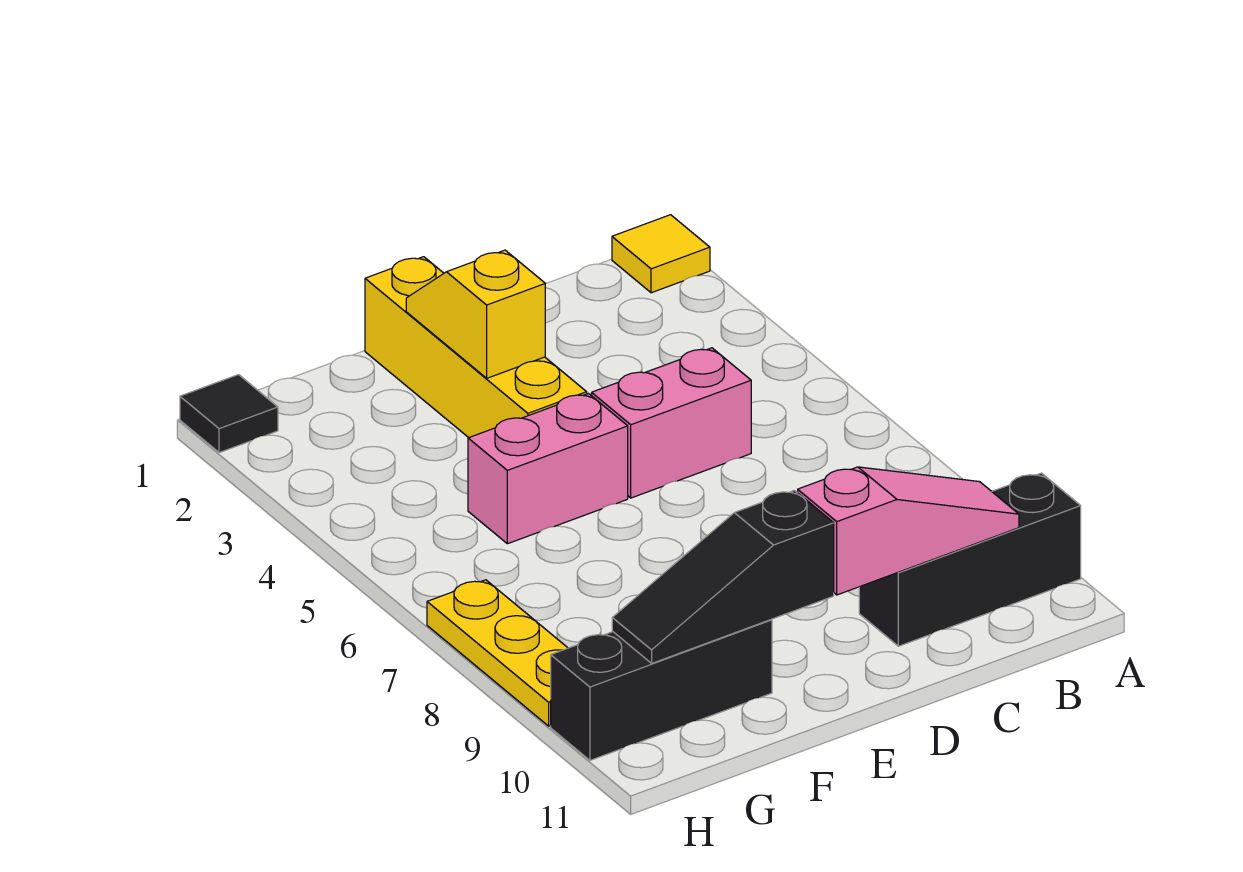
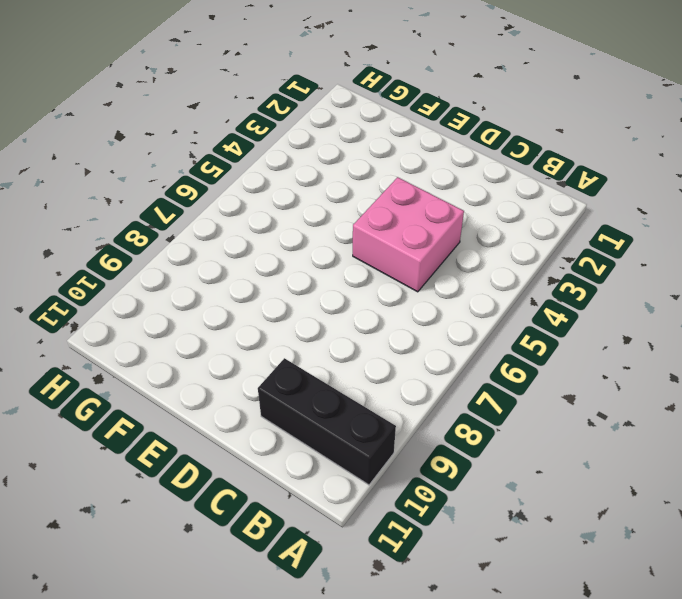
pink 2x2 brick [353,177,464,292] -> pink 1x2 brick [592,348,751,498]
none -> yellow 1x1 tile [612,215,710,293]
none -> yellow 1x4 brick [365,257,587,438]

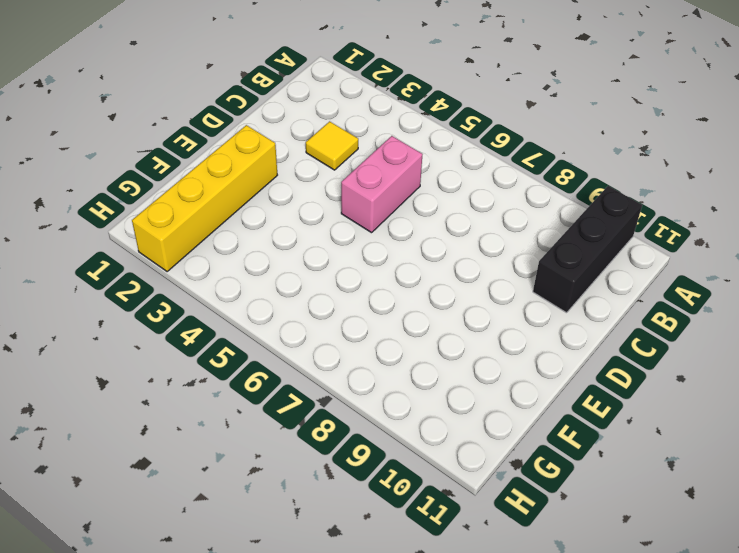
yellow 1x1 tile [306,121,358,170] -> yellow 1x1 tile moved to [612,215,710,293]
yellow 1x4 brick [132,125,277,272] -> yellow 1x4 brick turned to [365,257,587,438]
none -> pink 1x2 brick [468,394,628,544]
none -> black 1x3 brick [551,619,772,760]

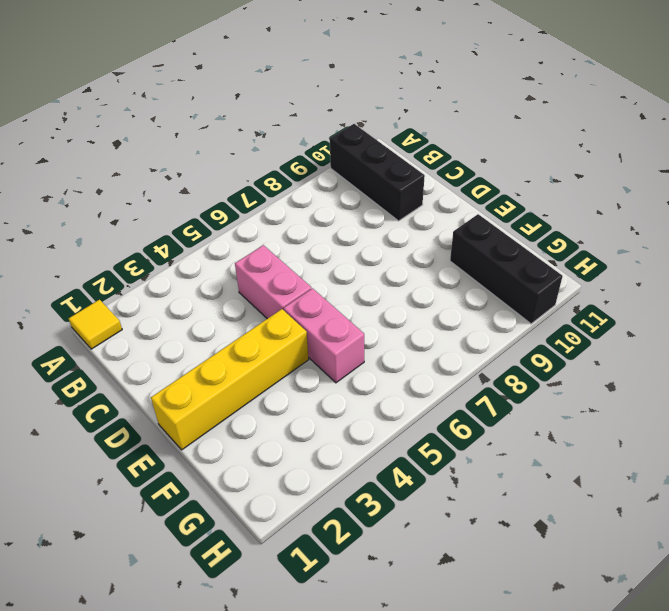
none -> black 1x1 tile [180,375,278,453]
none -> yellow 1x3 plate [427,580,567,726]

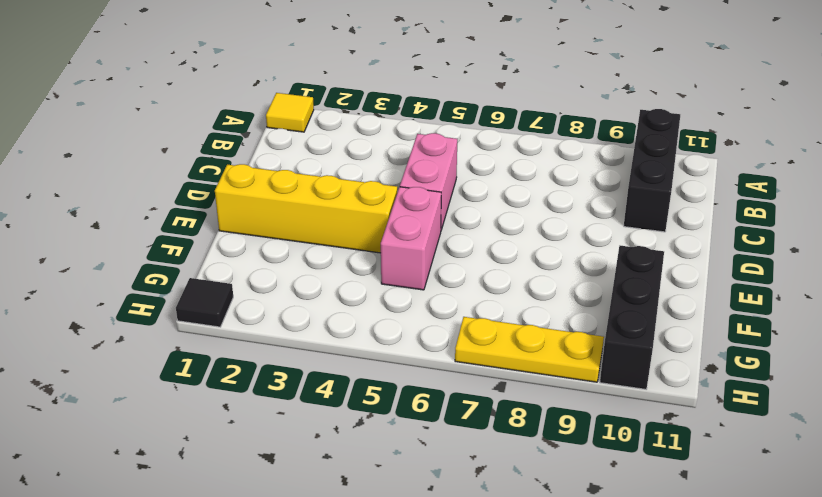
none -> pink 1x3 slope [798,467,1019,595]
none -> yellow 1x2 slope [406,250,545,378]

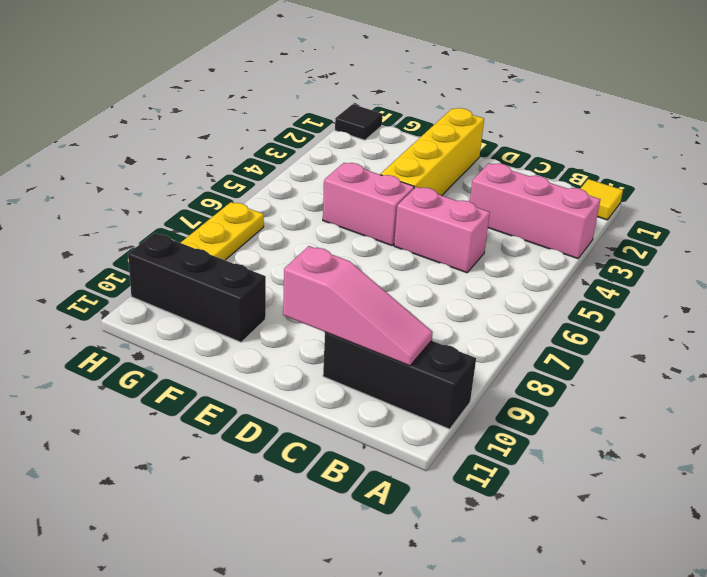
pink 1x3 brick [470,163,600,259] -> none
none -> yellow 1x2 slope [406,250,545,378]
none -> black 1x3 slope [612,490,834,663]

